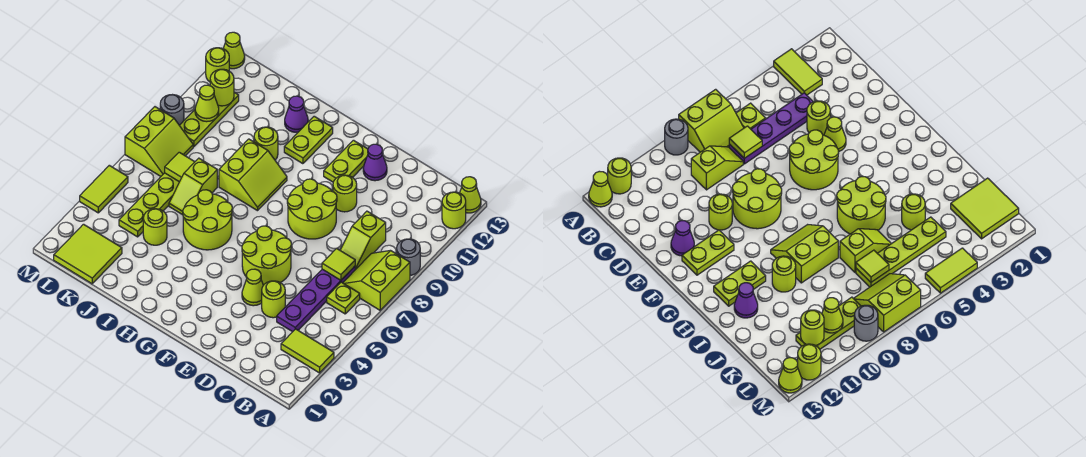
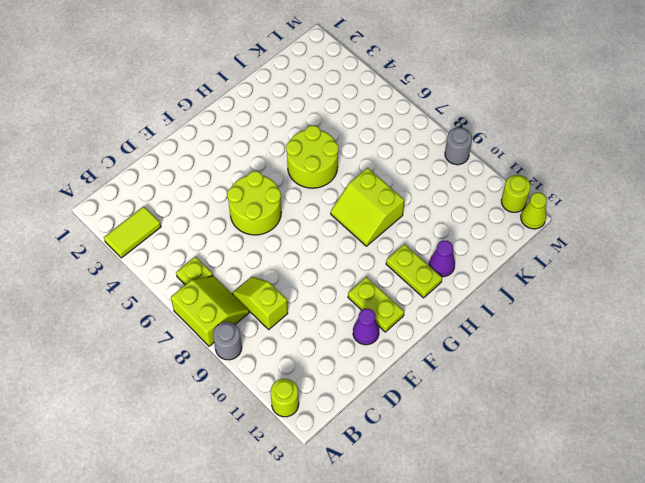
none -> lime 1x1 cone [460,177,481,213]
none -> purple 1x4 plate [277,266,355,332]
none -> lime 1x1 round brick [262,281,285,318]
none -> lime 1x1 cone [242,269,263,306]

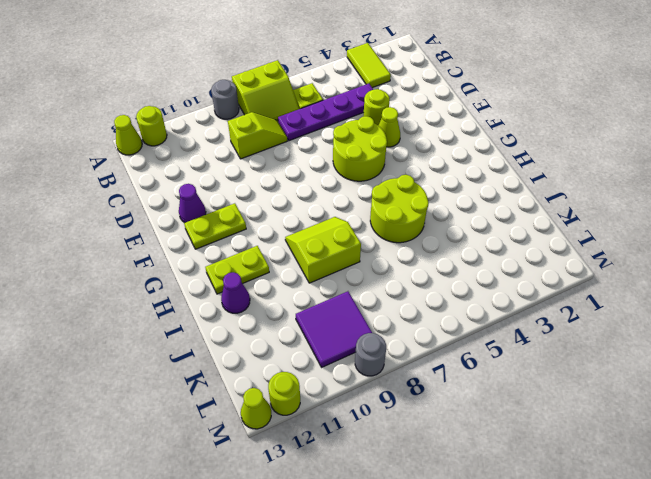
purple 2x2 tile [296,291,372,367] -> lime 1x3 plate [179,92,239,147]
none -> lime 2x2 round brick [287,179,337,239]
none -> lime 1x1 round brick [333,175,357,212]
none -> lime 1x1 round brick [254,127,278,160]
none -> lime 1x1 round brick [143,209,167,245]

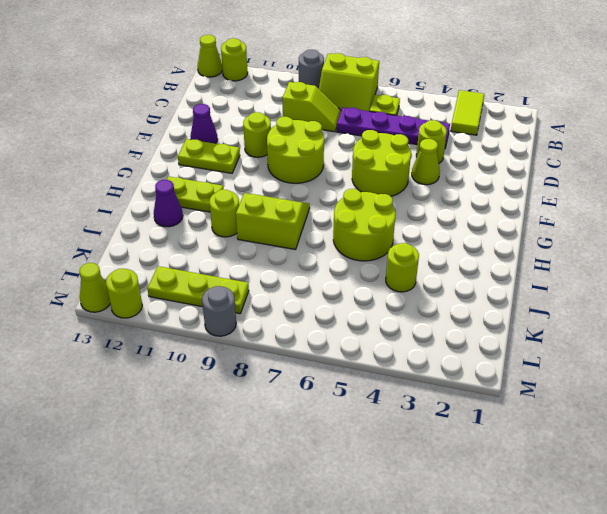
none -> lime 1x2 slope [169,158,217,215]
none -> lime 2x2 tile [54,224,122,284]
none -> lime 1x4 plate [119,173,179,237]
none -> lime 2x2 slope [125,107,193,176]

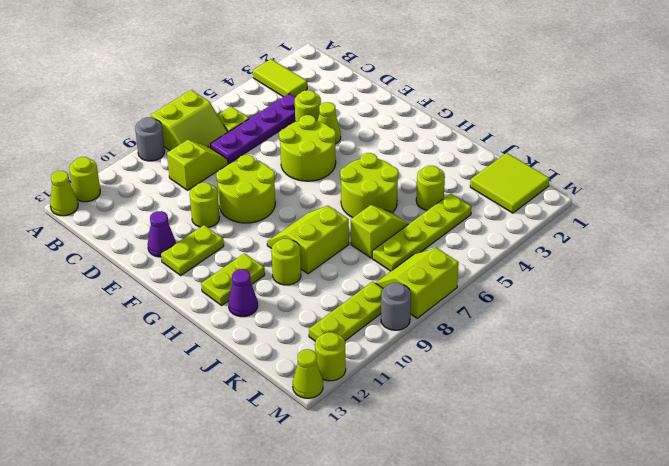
none -> lime 1x2 tile [80,165,128,213]
none -> lime 1x1 tile [322,248,355,280]
none -> lime 1x1 tile [165,152,194,182]
none -> lime 1x1 cone [195,85,219,122]

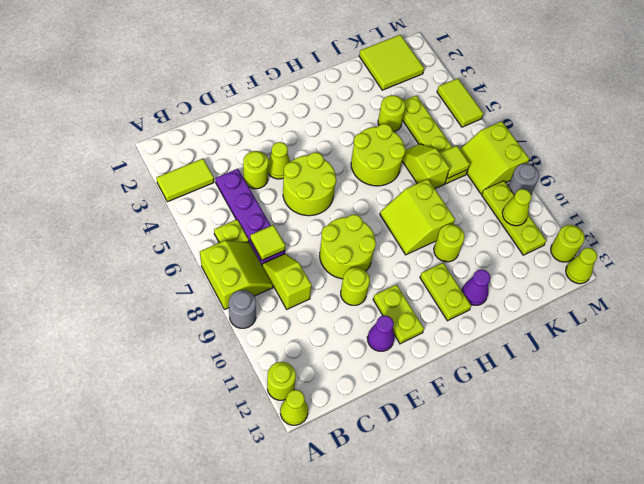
none -> lime 1x1 round brick [210,69,234,106]

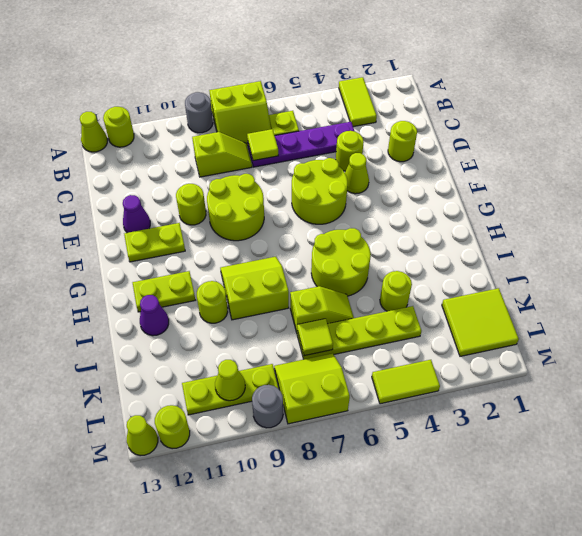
lime 1x1 round brick [388,121,417,162] -> lime 1x1 round brick moved to [210,69,234,106]

